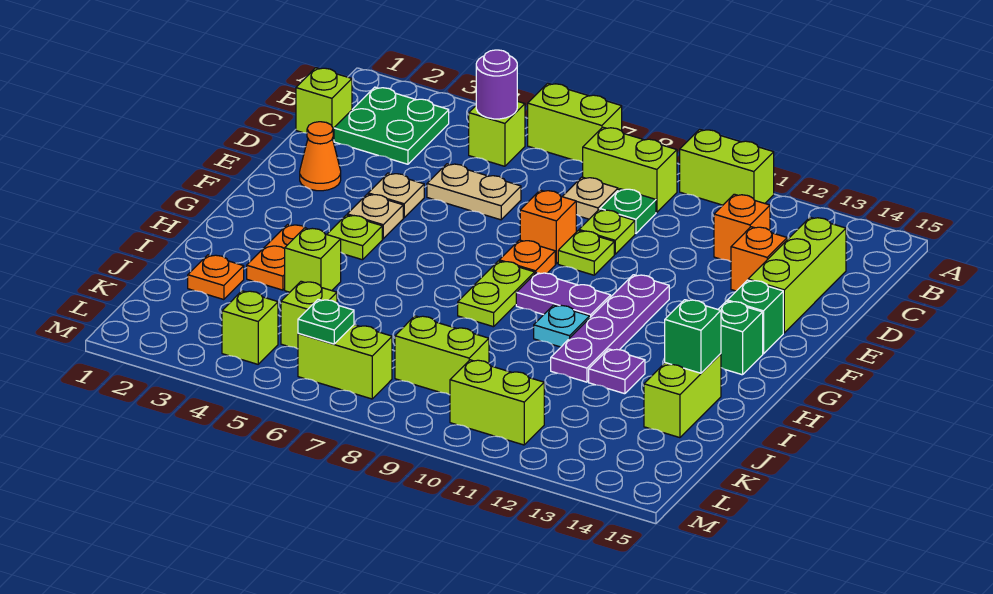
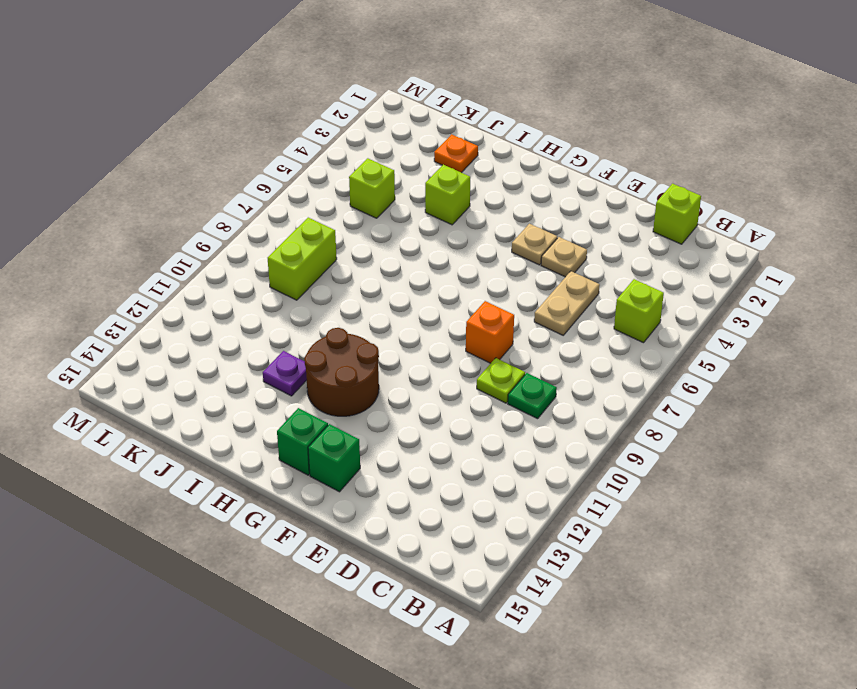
brown 2x2 round brick [304,328,379,416] -> purple 1x4 plate [551,275,669,382]
none -> lime 1x2 brick [528,83,622,162]
none -> lime 1x2 brick [680,129,774,205]
none -> green 2x2 plate [334,87,449,164]
none -> lime 1x2 brick [583,127,677,212]

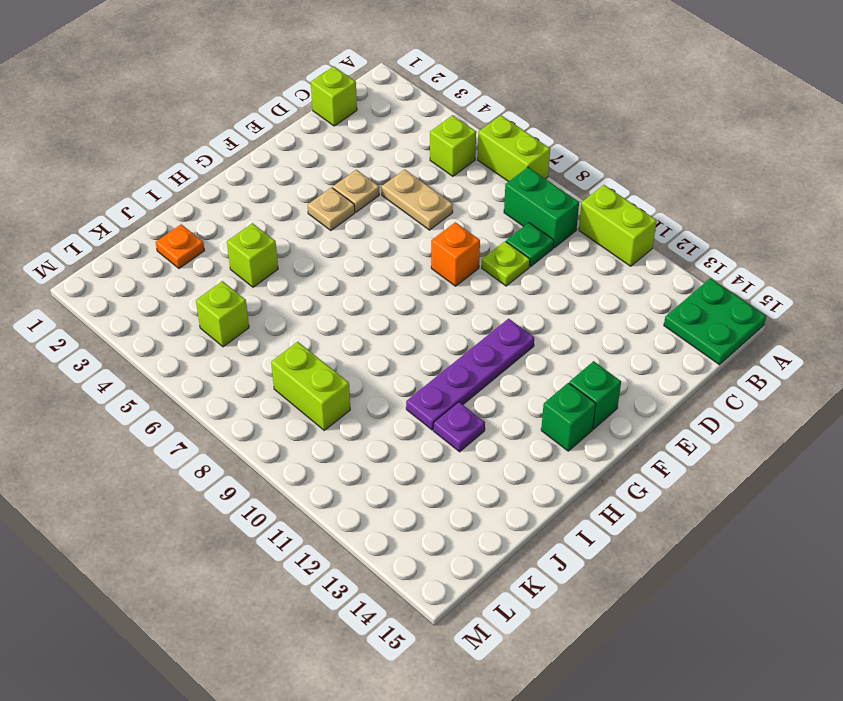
green 2x2 plate [664,278,766,365] -> green 2x2 plate moved to [334,87,449,164]
green 1x2 brick [504,167,579,248] -> lime 1x2 brick [583,127,677,212]
none -> tan 1x1 plate [562,177,618,219]
none -> orange 1x1 brick [714,194,770,262]
none -> lime 1x3 brick [748,217,846,333]
none -> orange 1x1 brick [731,227,787,291]

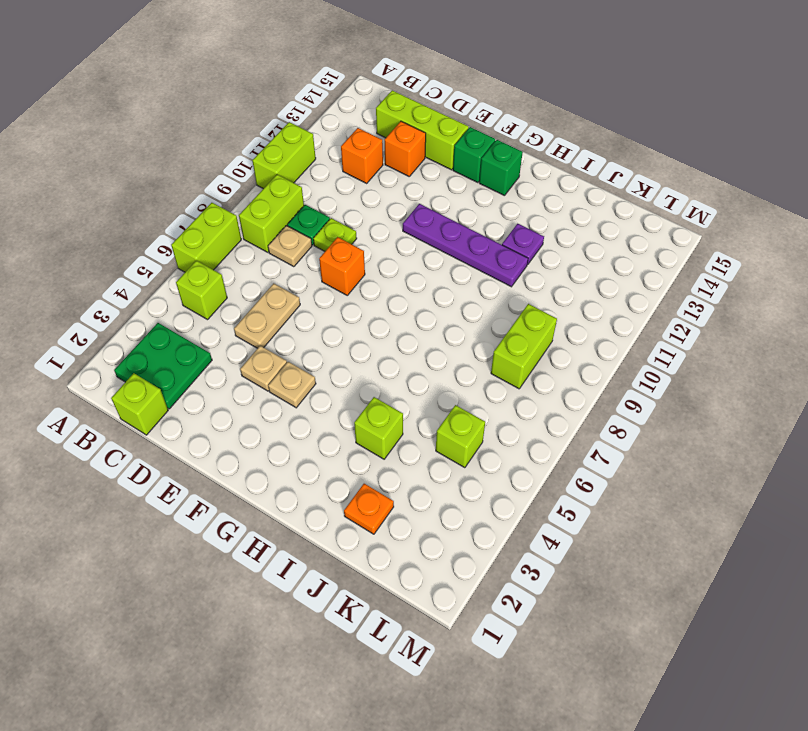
none -> orange 1x1 cone [300,122,341,191]
none -> lime 1x1 plate [558,231,614,275]
none -> orange 1x1 plate [499,240,555,274]
none -> lime 1x1 plate [327,215,382,260]

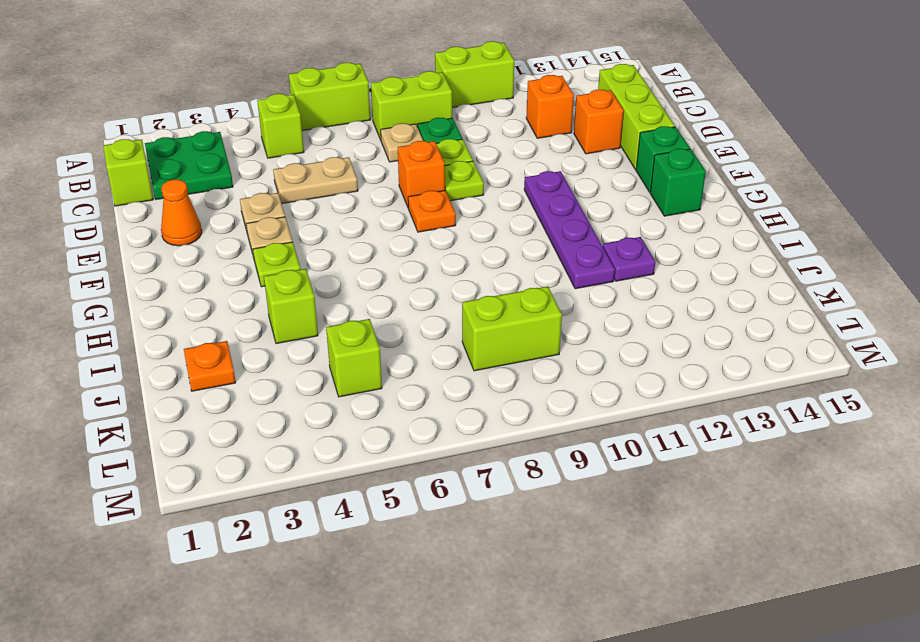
none -> lime 1x2 plate [458,261,535,327]
none -> purple 1x2 plate [516,273,611,317]
none -> orange 1x2 plate [247,224,305,290]
none -> cyan 1x1 plate [534,305,590,347]

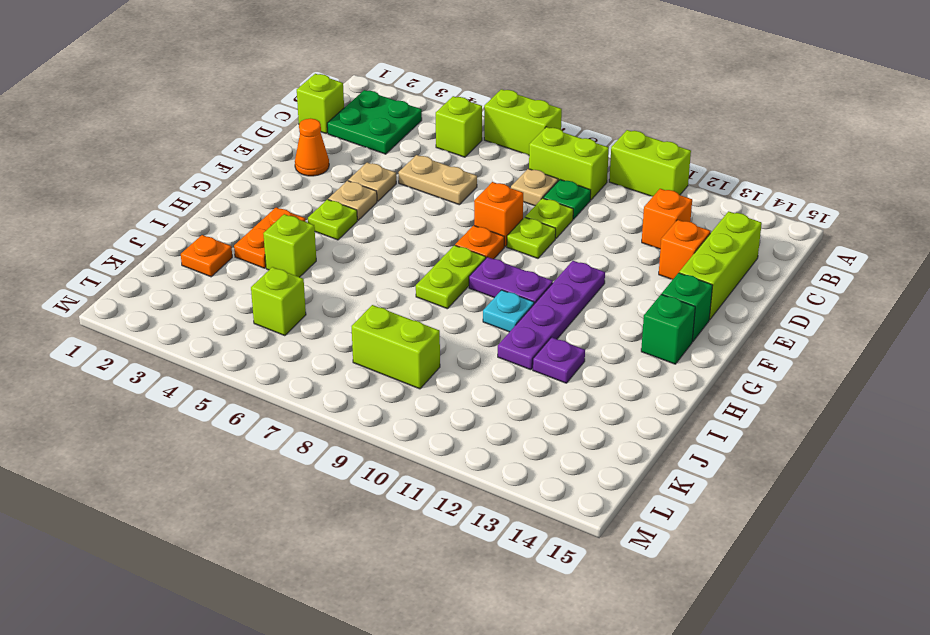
none -> lime 1x2 brick [644,354,721,438]
none -> lime 1x1 brick [222,291,278,364]
none -> lime 1x2 brick [298,325,392,399]
none -> lime 1x2 brick [450,360,544,445]

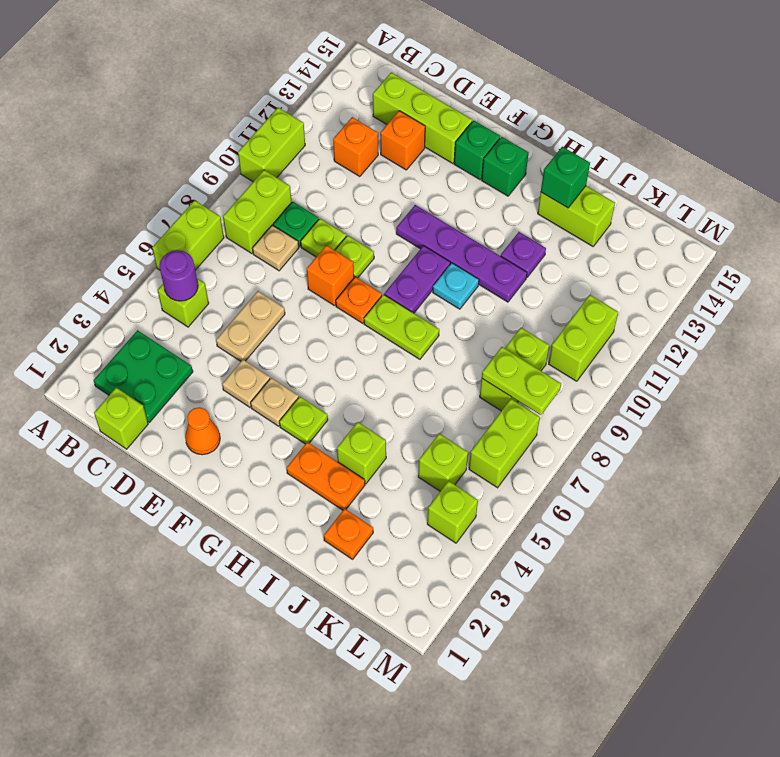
lime 1x2 plate [482,347,561,415] -> none
none -> green 1x1 plate [298,299,354,344]

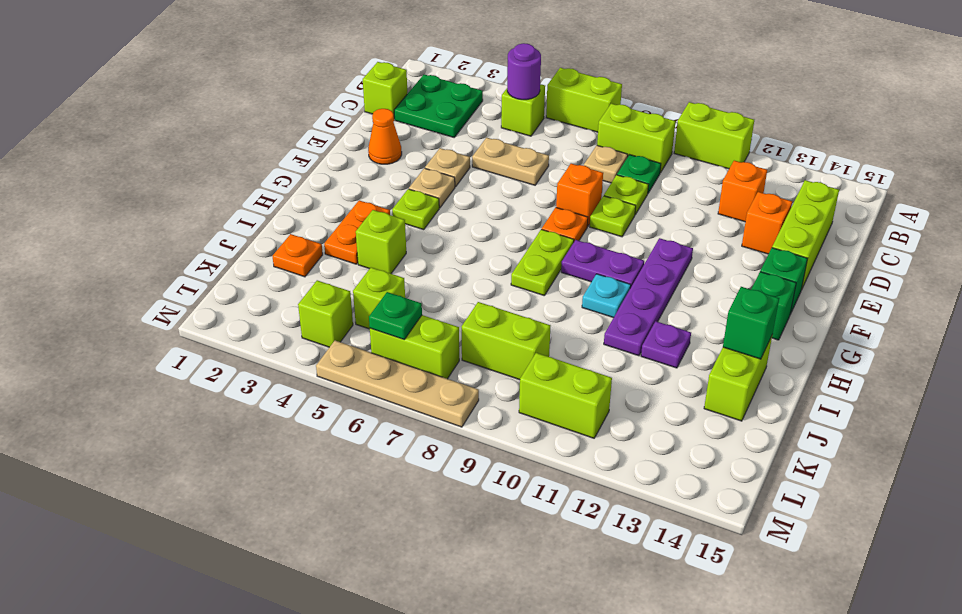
tan 1x4 plate [316,341,479,427] -> none

